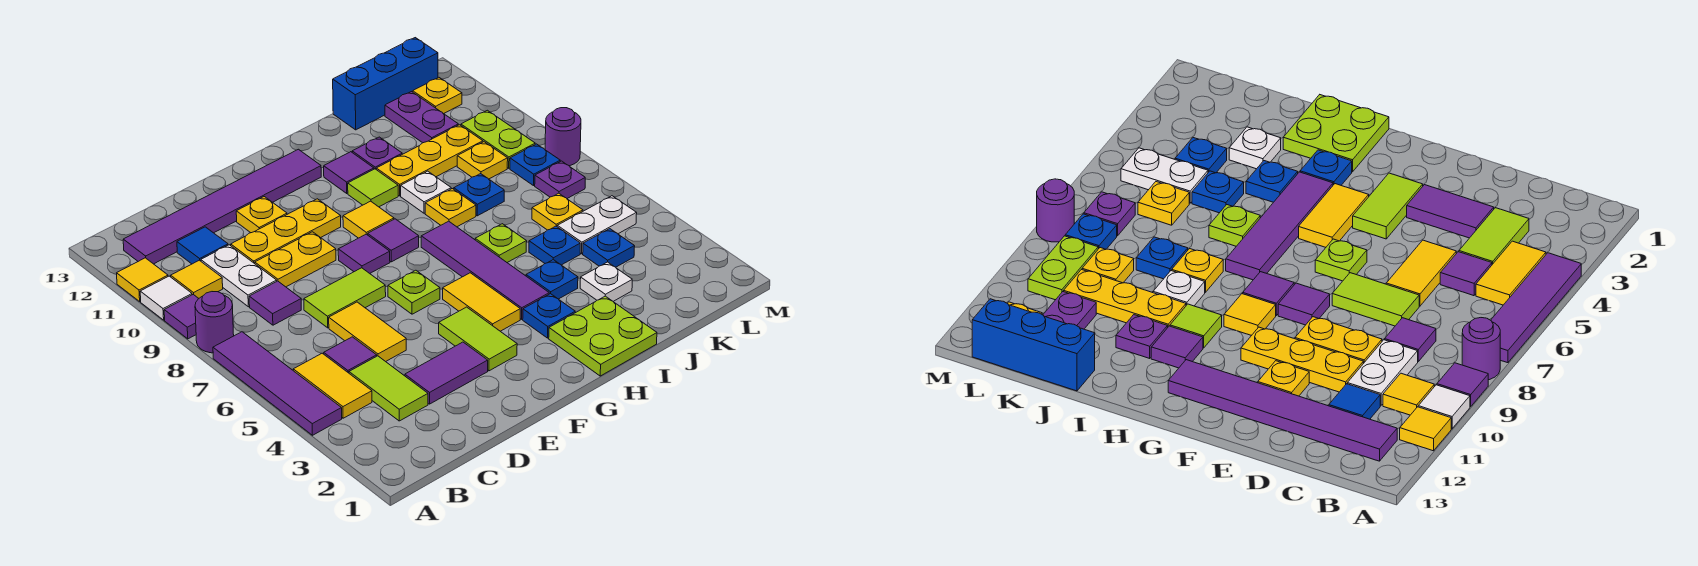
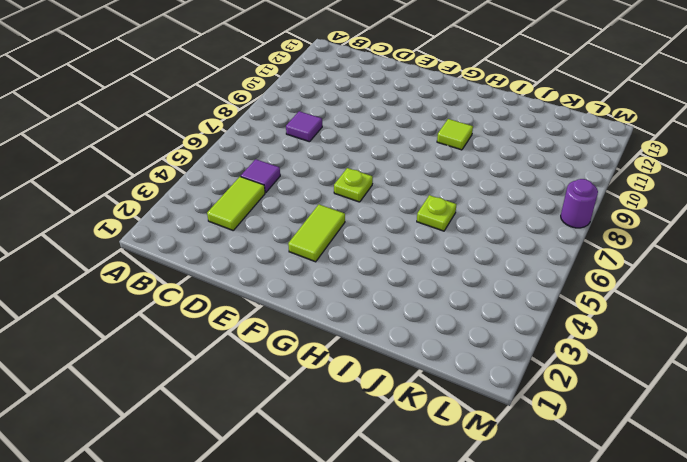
none -> purple 1x4 tile [213,332,342,435]
none -> purple 1x1 round brick [195,292,234,353]
none -> purple 1x1 tile [164,294,199,339]
none -> white 1x1 tile [140,276,192,320]

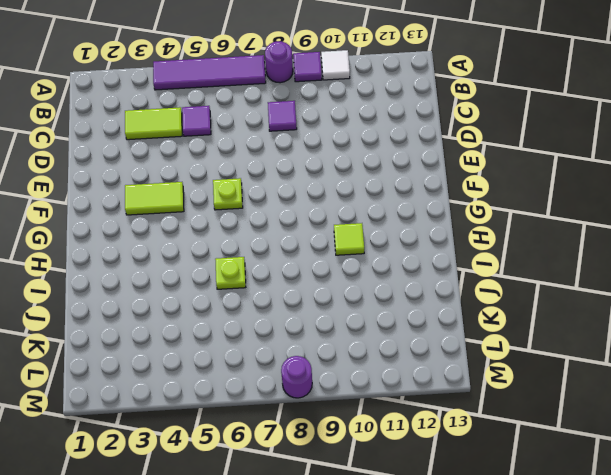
none -> yellow 1x1 tile [117,258,168,301]
none -> yellow 1x2 tile [293,353,372,418]
none -> yellow 1x1 tile [171,260,223,298]
none -> purple 1x6 tile [123,149,321,264]

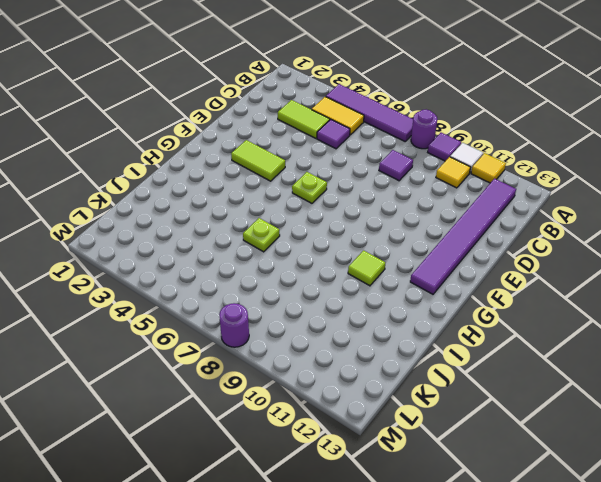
none -> white 1x2 plate [201,245,277,307]
none -> blue 1x1 tile [177,227,228,264]
none -> purple 1x2 tile [405,342,488,404]
none -> yellow 1x2 tile [329,302,406,362]

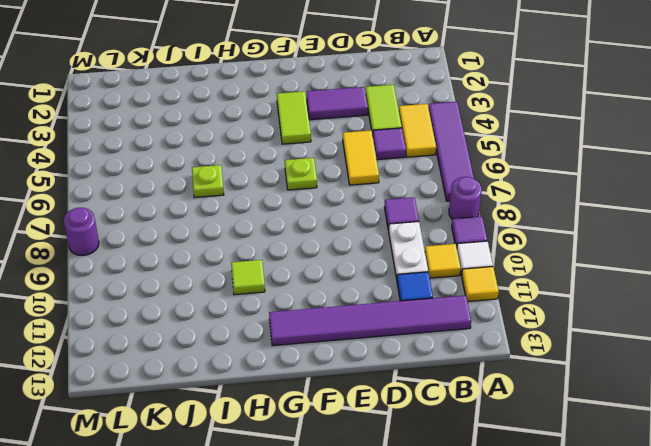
none -> lime 1x2 tile [304,268,386,328]
none -> yellow 1x2 plate [255,232,336,287]
none -> yellow 1x3 plate [231,199,341,264]
none -> yellow 1x1 plate [236,197,287,233]

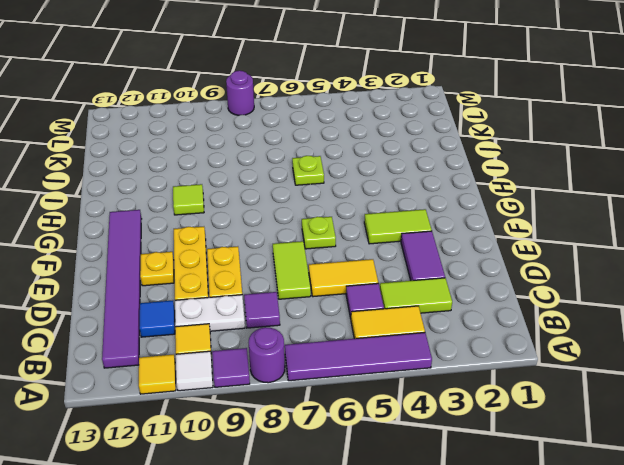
none -> purple 1x1 tile [338,234,390,273]
none -> yellow 1x2 tile [443,273,520,331]
none -> purple 1x1 tile [368,219,419,262]
none -> yellow 1x1 tile [343,201,394,238]

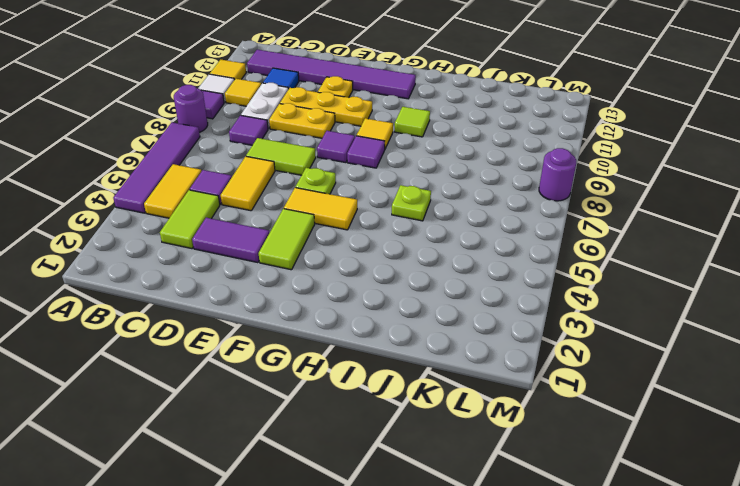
yellow 1x2 tile [284,188,357,230] -> yellow 1x2 tile turned to [443,273,520,331]
none -> lime 2x2 plate [549,296,657,376]
none -> blue 1x1 plate [523,294,575,338]
none -> purple 1x4 tile [421,221,549,319]
none -> purple 1x1 tile [324,152,374,193]

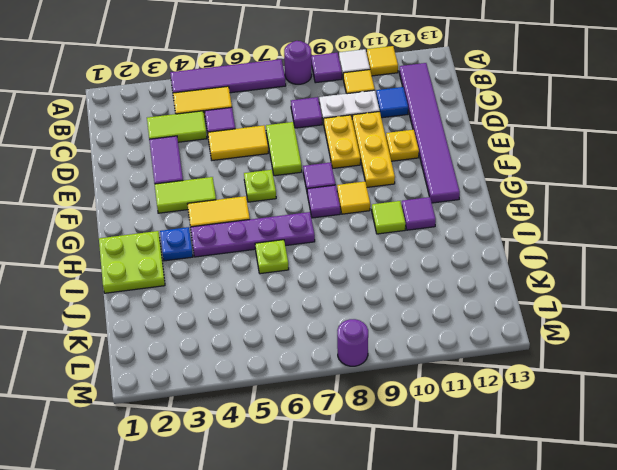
purple 1x4 plate [191,212,315,257] -> purple 1x4 tile [421,221,549,319]
none -> blue 1x1 plate [526,260,578,299]
none -> yellow 1x1 plate [425,189,476,227]
none -> white 1x1 plate [401,171,451,213]
none -> yellow 1x3 plate [376,125,483,196]

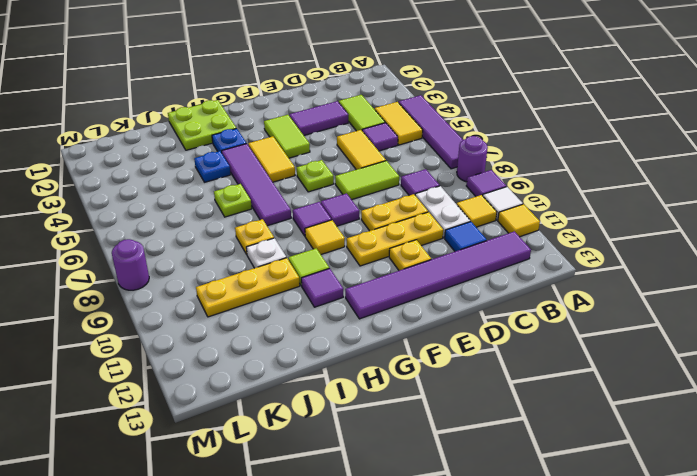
none -> purple 1x1 plate [352,137,402,169]
none -> white 1x1 plate [580,262,632,301]
none -> blue 1x1 plate [529,226,580,265]
none -> blue 1x1 plate [454,174,504,216]

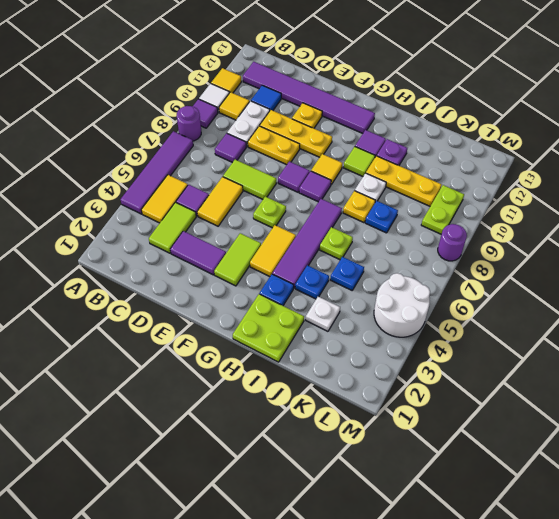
white 2x2 round brick [374,273,430,337] -> white 1x2 plate [557,196,637,254]
none -> blue 1x3 brick [333,38,438,130]
none -> blue 1x1 plate [583,229,635,267]
none -> yellow 1x1 plate [532,193,583,230]
none -> yellow 1x1 plate [457,142,508,179]

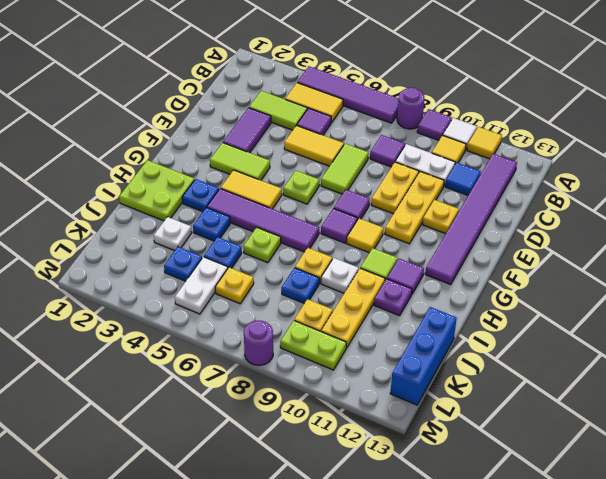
none -> purple 1x2 plate [385,92,458,143]
none -> purple 1x1 plate [535,161,585,198]
none -> blue 1x1 plate [510,144,560,186]
none -> yellow 1x1 plate [413,78,462,114]

